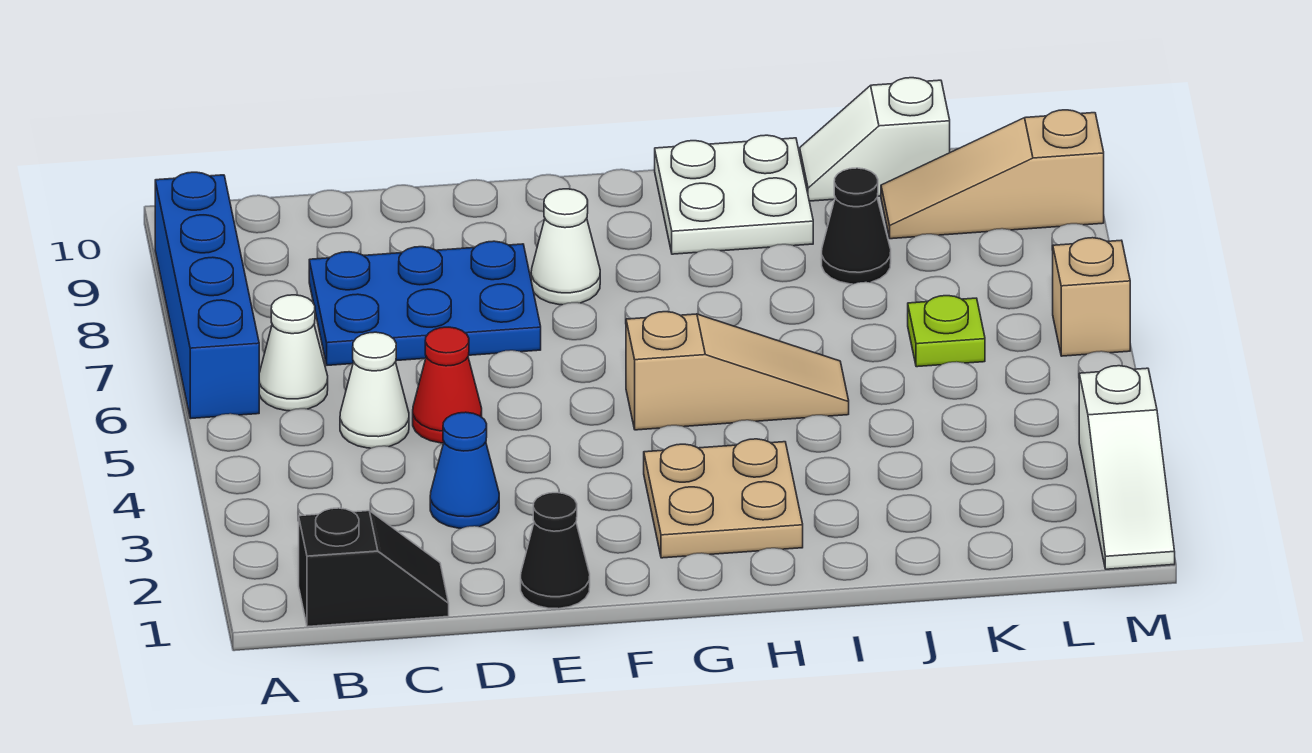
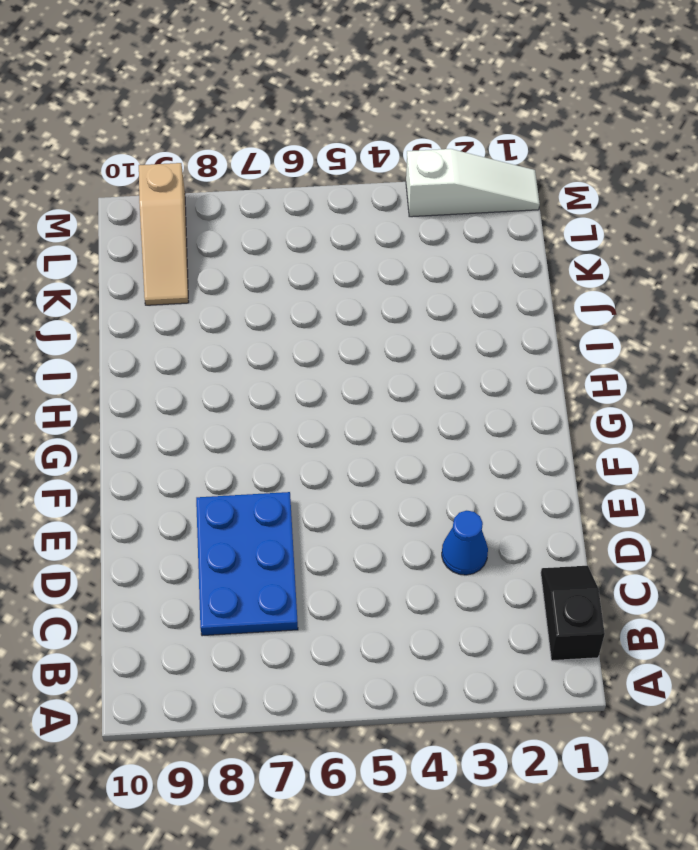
none -> blue 1x4 brick [155,172,259,419]
none -> white 1x1 cone [259,295,328,411]
none -> white 1x1 cone [340,332,409,448]

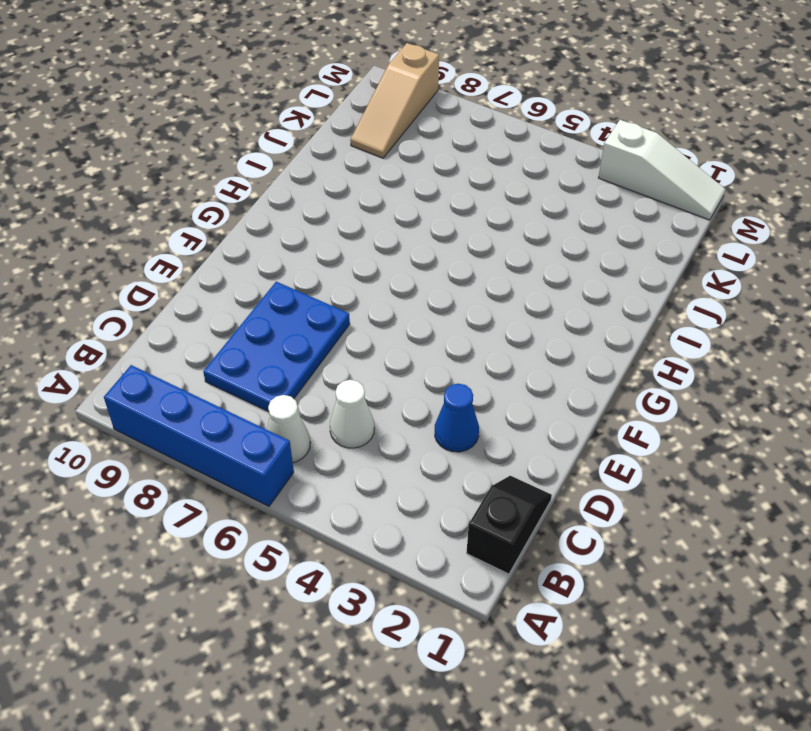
none -> red 1x1 cone [413,327,482,443]
none -> black 1x1 cone [521,493,590,609]
none -> white 1x1 cone [531,189,600,305]

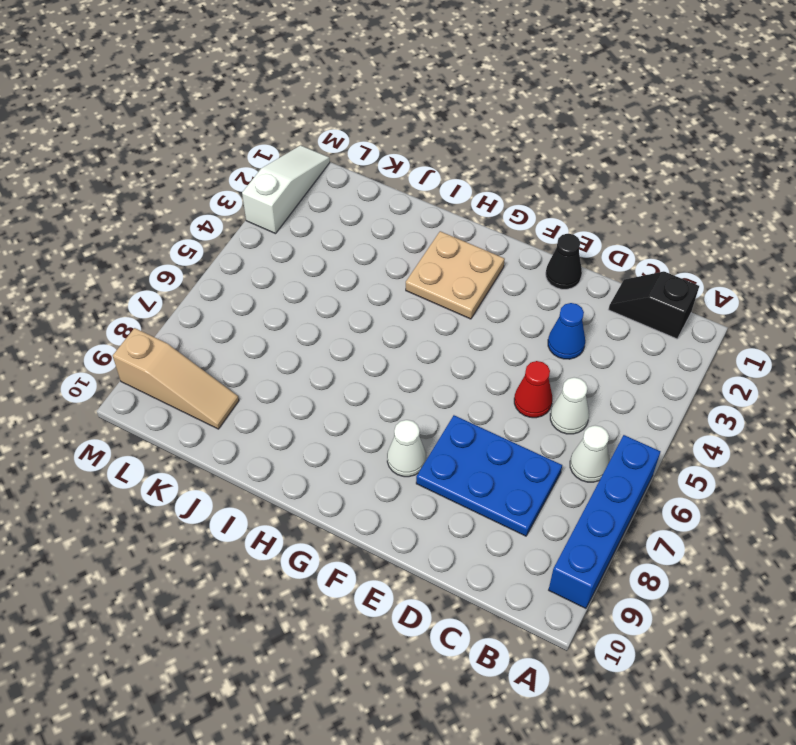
none -> tan 1x3 slope [626,312,849,430]
none -> white 2x2 plate [655,135,813,254]
none -> black 1x1 cone [822,168,891,284]

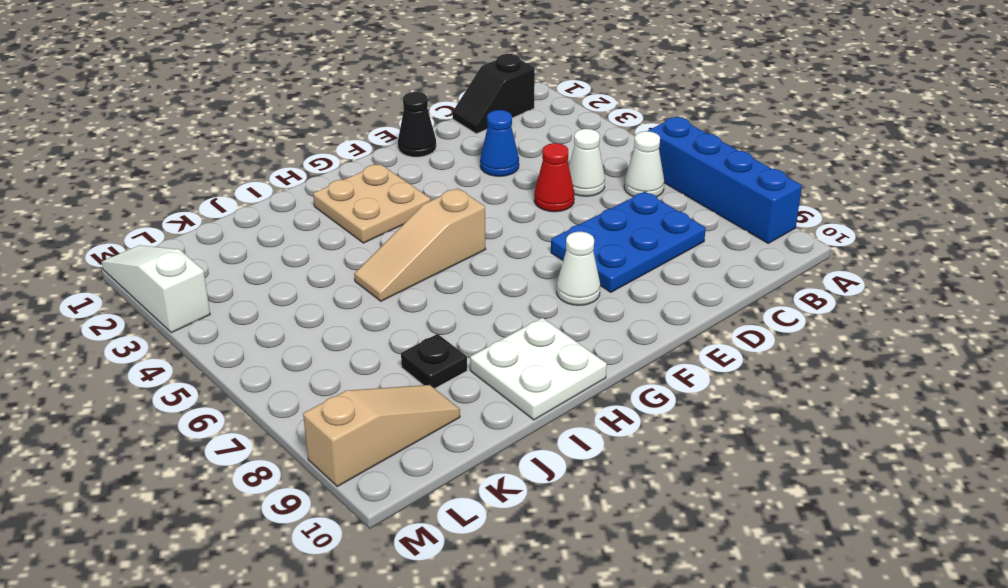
black 1x1 plate [401,334,467,389] -> black 1x1 cone [822,168,891,284]
none -> white 1x2 slope [800,78,950,201]
none -> lime 1x1 plate [908,296,985,367]
none -> tan 1x1 brick [1053,238,1130,356]

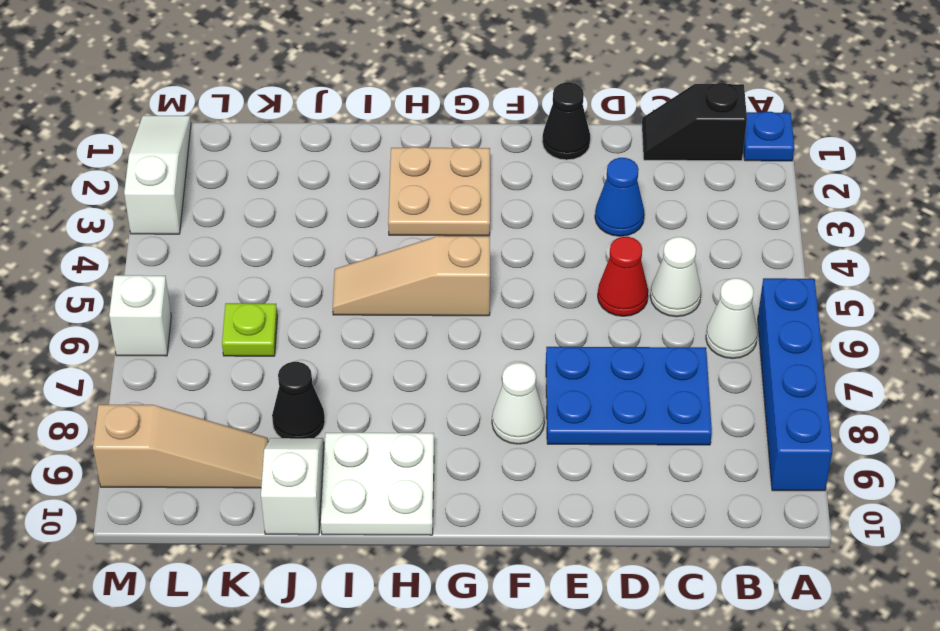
blue 1x1 plate [743,112,794,161] -> none
white 1x2 slope [261,438,324,535] -> white 1x2 slope turned to [800,78,950,201]
white 1x1 brick [109,275,171,356] -> tan 1x1 brick [1053,238,1130,356]

